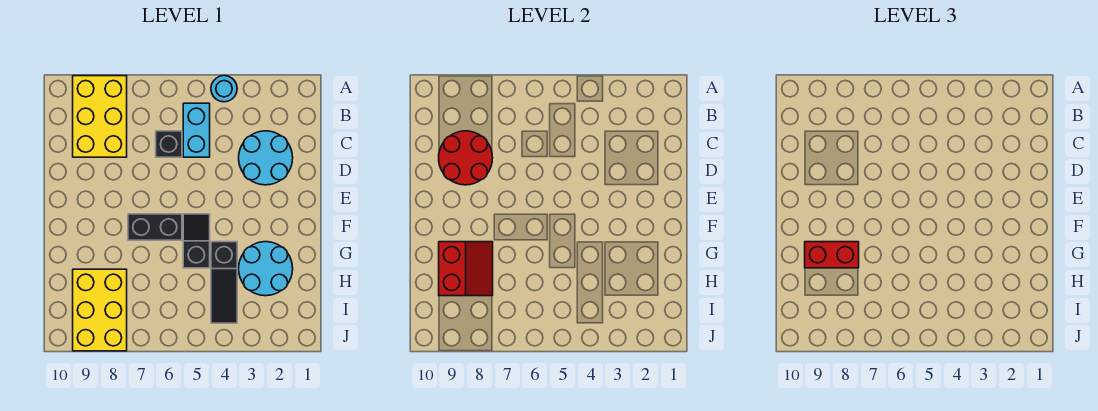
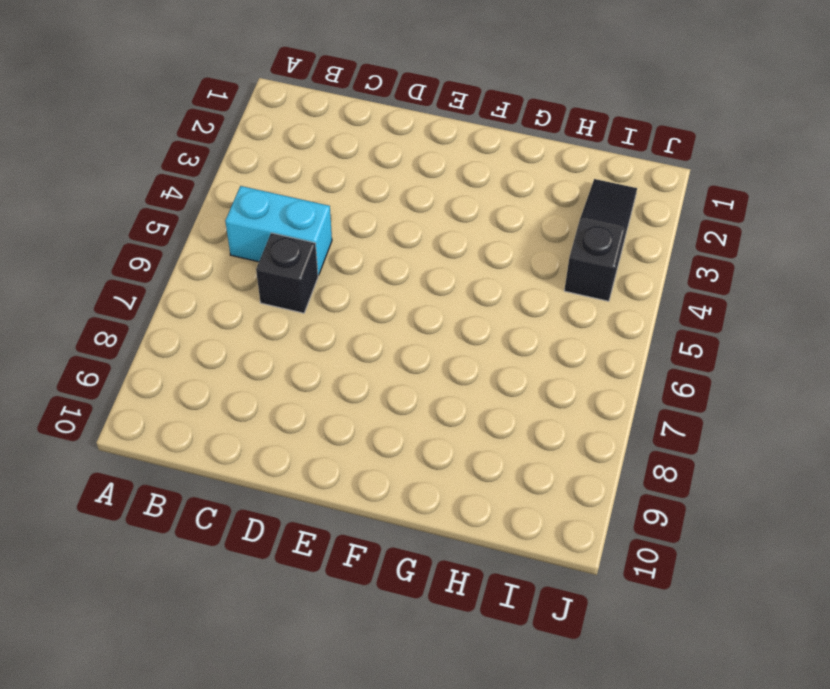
black 1x3 slope [564,179,637,301] -> black 1x3 slope turned to [211,242,237,323]
none -> cyan 1x1 round brick [211,76,237,102]
none -> yellow 2x3 brick [73,76,127,157]
none -> cyan 2x2 round brick [239,131,293,185]

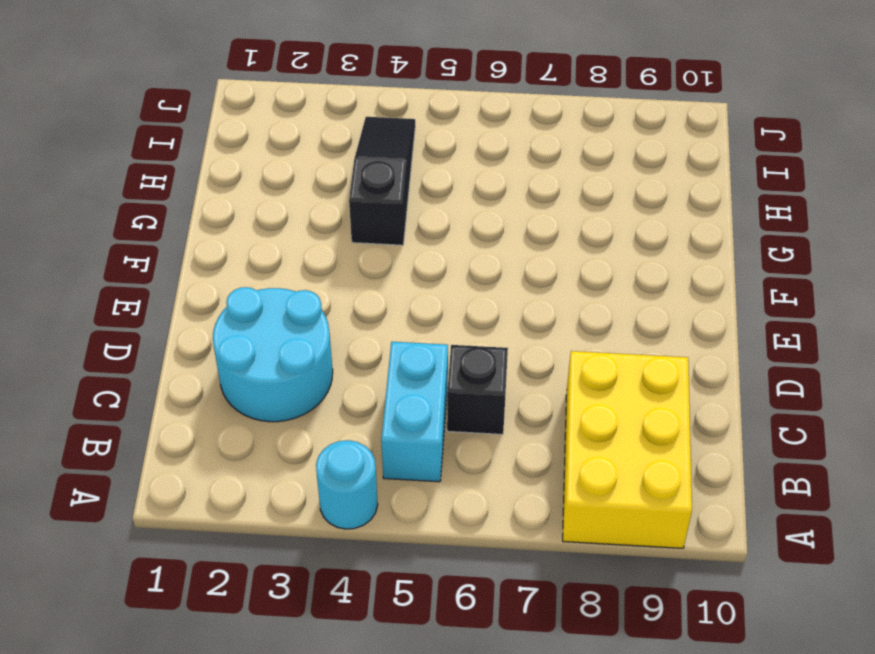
none -> black 1x2 slope [183,214,210,268]
none -> black 1x2 brick [128,214,182,240]
none -> cyan 2x2 round brick [239,242,293,296]

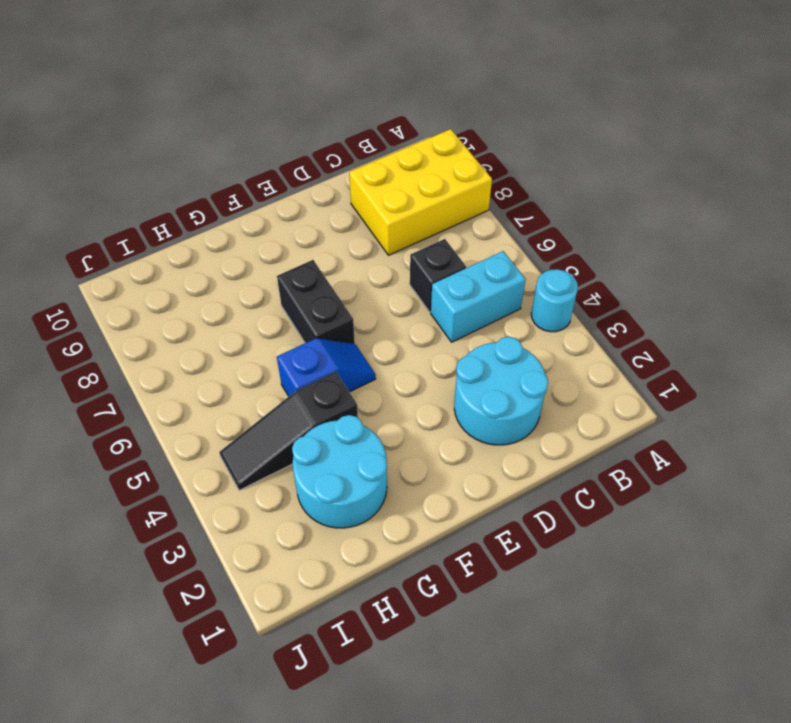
blue 1x2 slope [277,338,376,396] -> black 1x2 slope [183,214,210,268]
none -> yellow 2x3 brick [73,269,127,351]
none -> red 2x2 round brick [439,131,493,185]
none -> red 2x2 slope [439,242,493,296]

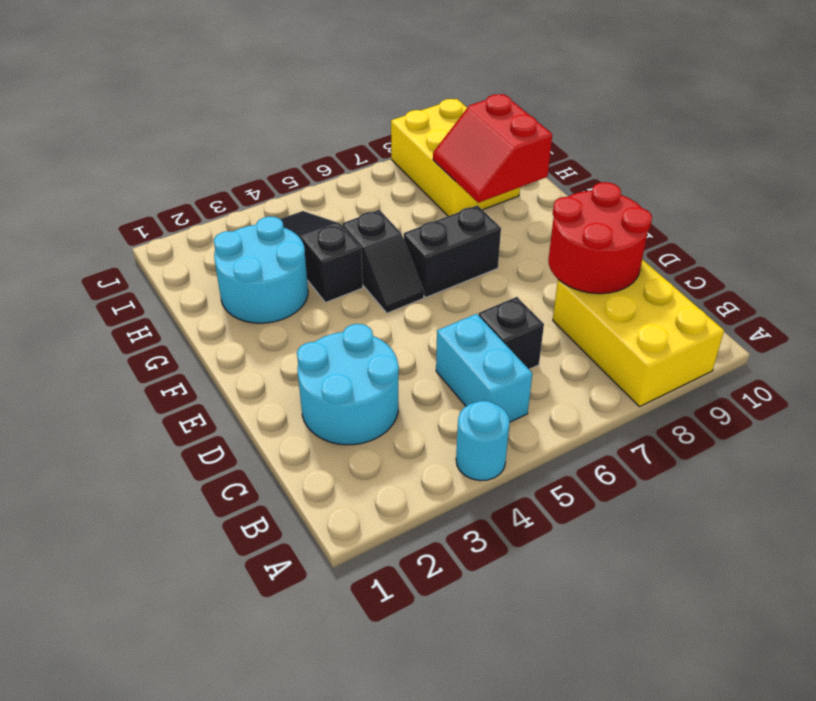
none -> red 1x2 brick [805,242,859,268]

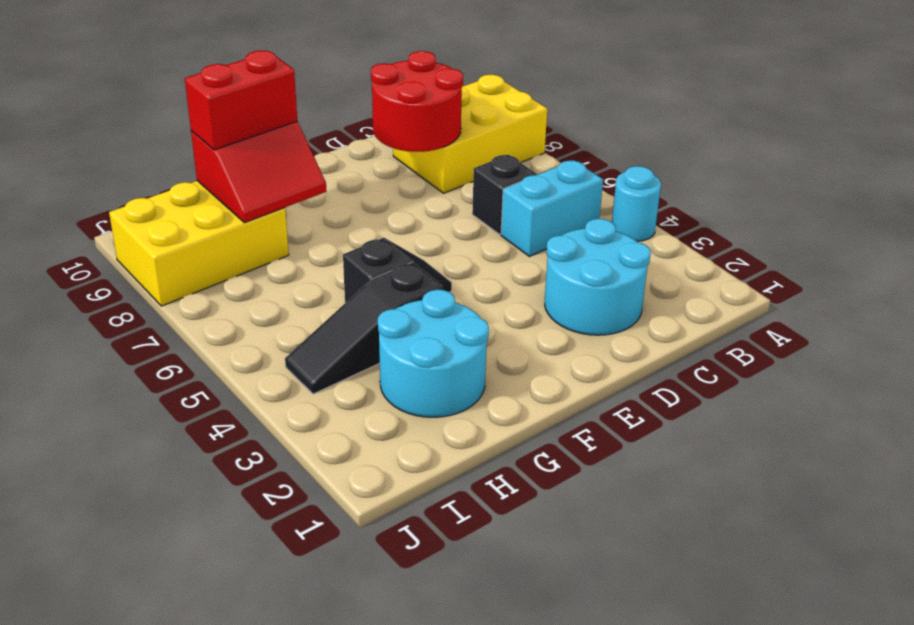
red 1x2 brick [185,50,297,150] -> red 1x2 brick turned to [805,242,859,268]
none -> black 1x2 brick [128,214,182,240]

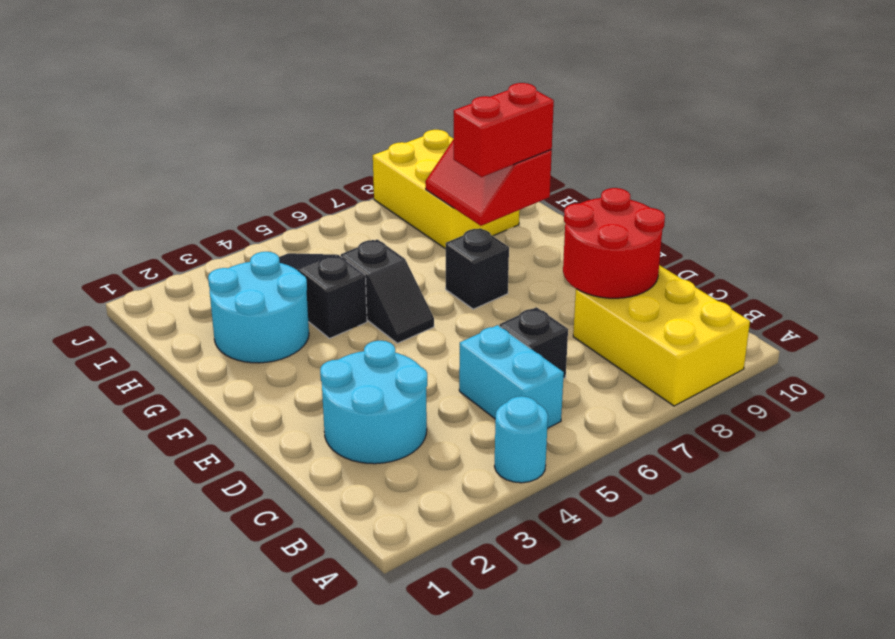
black 1x1 brick [446,228,509,309] -> black 1x2 brick [128,214,182,240]

